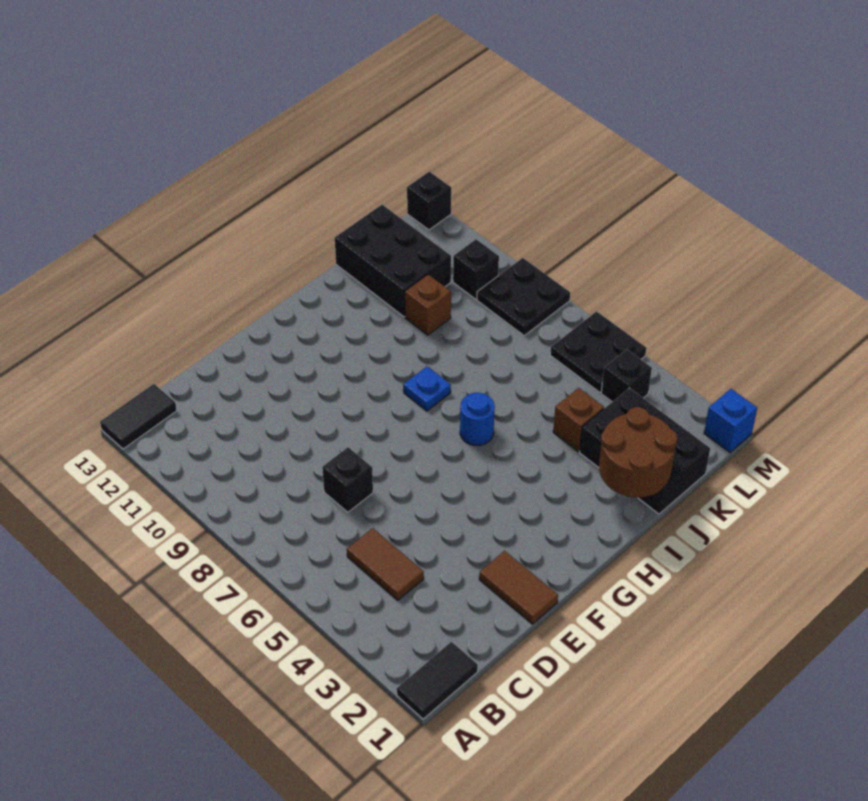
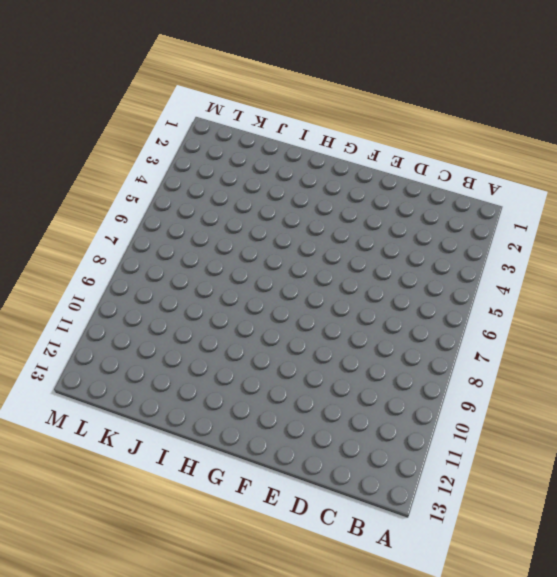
none -> black 1x2 tile [397,642,478,719]
none -> black 1x2 tile [100,384,177,449]
none -> brown 1x2 tile [347,528,424,600]

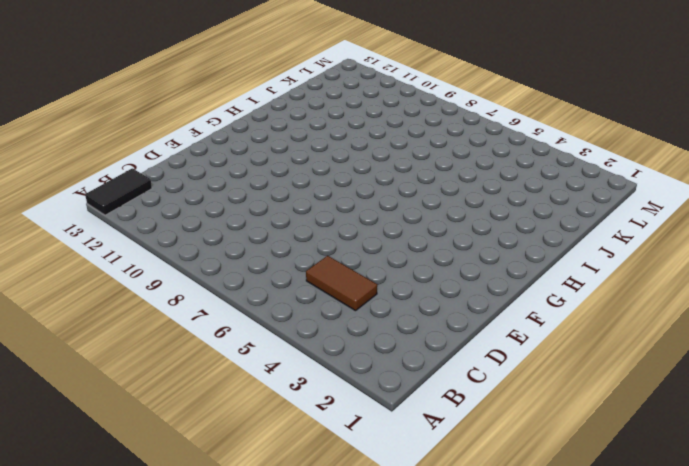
none -> black 1x2 tile [397,642,478,719]
none -> black 1x1 brick [322,447,373,512]
none -> brown 1x2 tile [479,551,558,624]

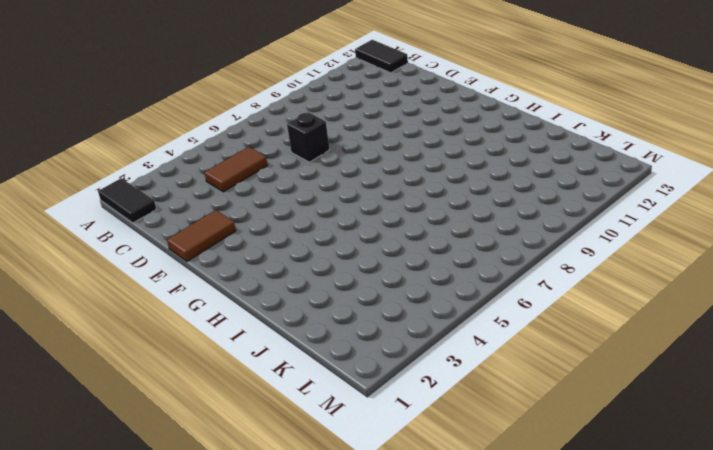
none -> blue 1x1 round brick [460,393,495,446]
none -> blue 1x1 plate [403,366,451,411]
none -> black 2x3 brick [579,388,710,514]

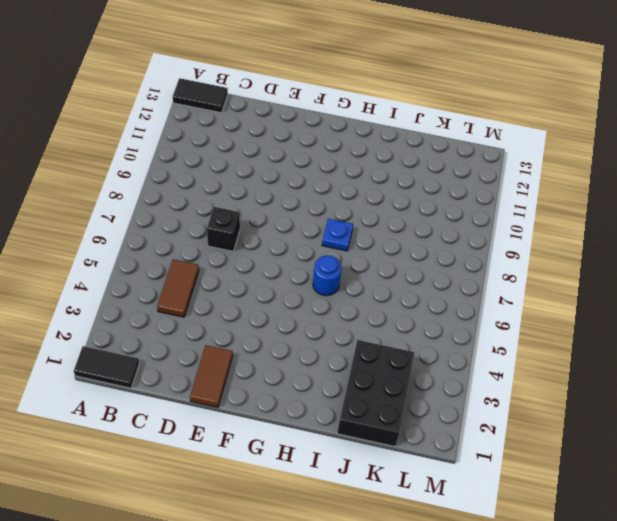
none -> brown 1x1 brick [553,388,604,452]
none -> brown 1x1 brick [405,274,451,335]
none -> black 2x3 brick [335,205,451,317]

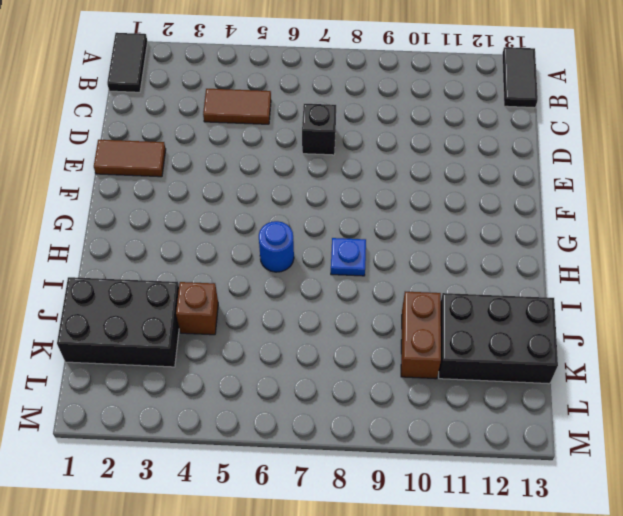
brown 1x2 brick [401,292,441,379] -> brown 1x1 brick [405,274,451,335]
none -> black 1x1 brick [601,349,652,402]
none -> black 2x2 plate [550,311,646,392]
none -> black 2x2 plate [477,258,570,336]

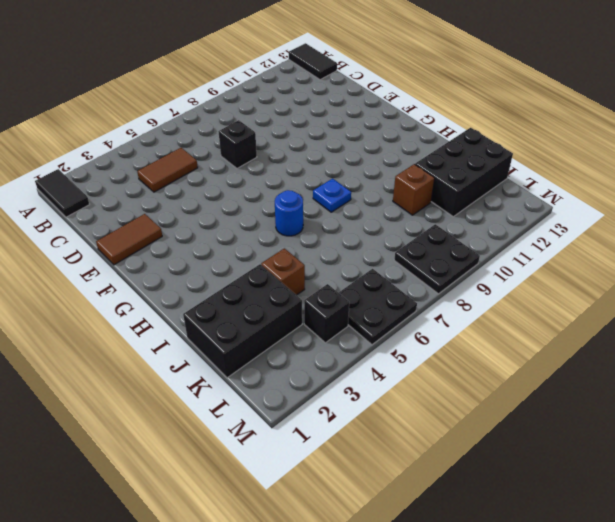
none -> black 1x1 brick [453,239,499,299]
none -> blue 1x1 brick [704,389,757,452]
none -> black 1x1 brick [407,172,451,230]

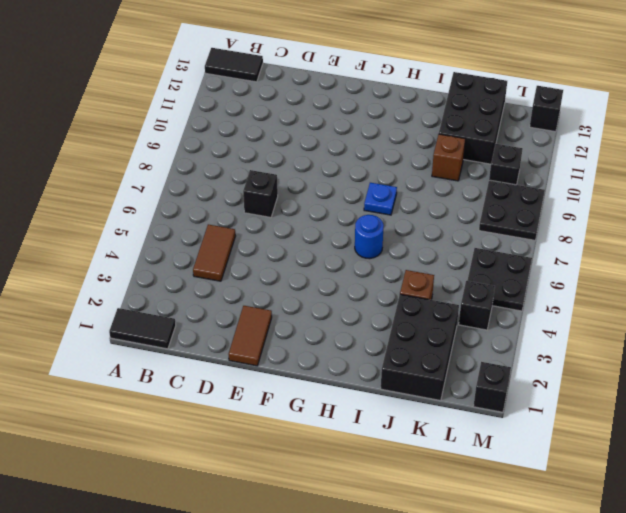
black 1x1 brick [473,362,511,412] -> blue 1x1 brick [704,389,757,452]
none -> brown 2x2 round brick [599,407,677,498]

